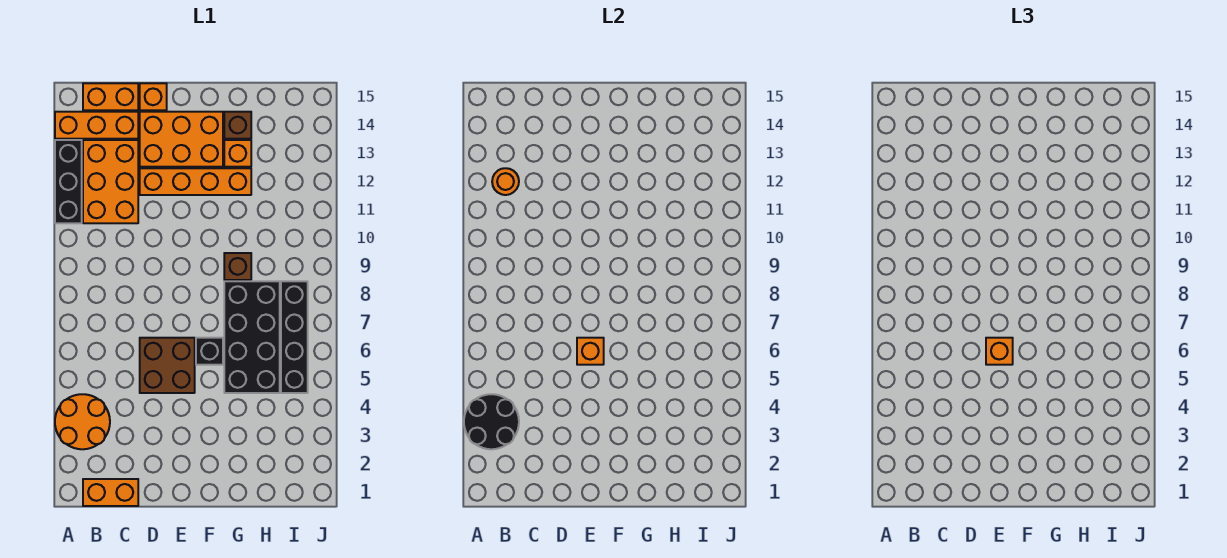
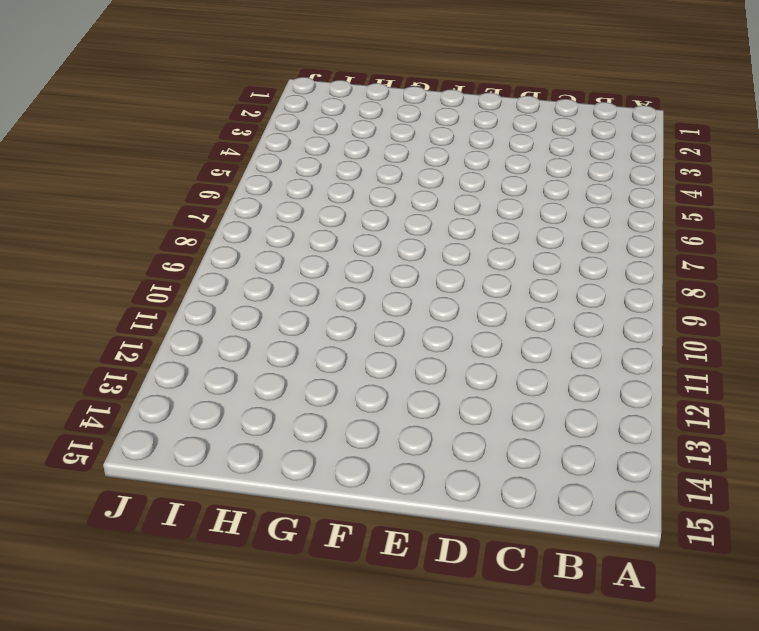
none -> orange 2x2 round brick [55,394,110,449]
none -> black 1x3 brick [55,140,82,223]
none -> orange 1x3 brick [55,112,138,139]

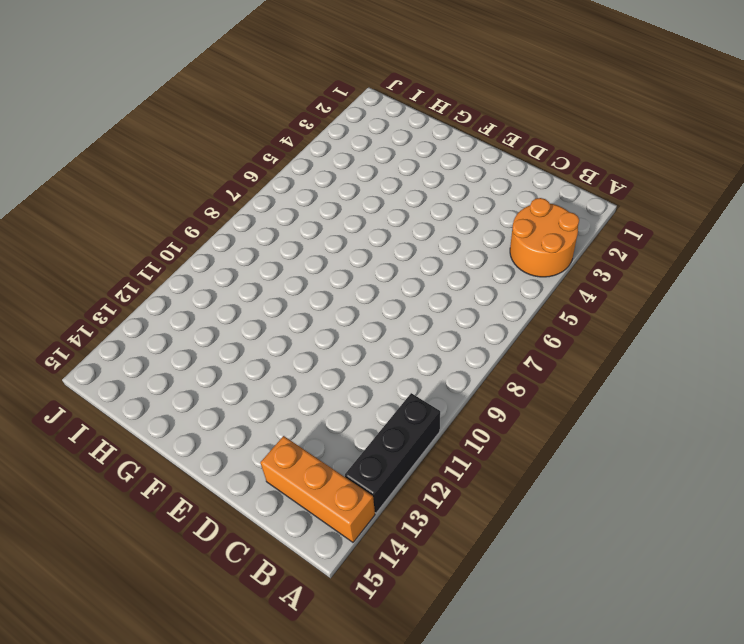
none -> orange 1x2 brick [83,479,138,506]
none -> orange 2x3 brick [83,140,138,223]
none -> orange 1x2 brick [83,83,138,110]

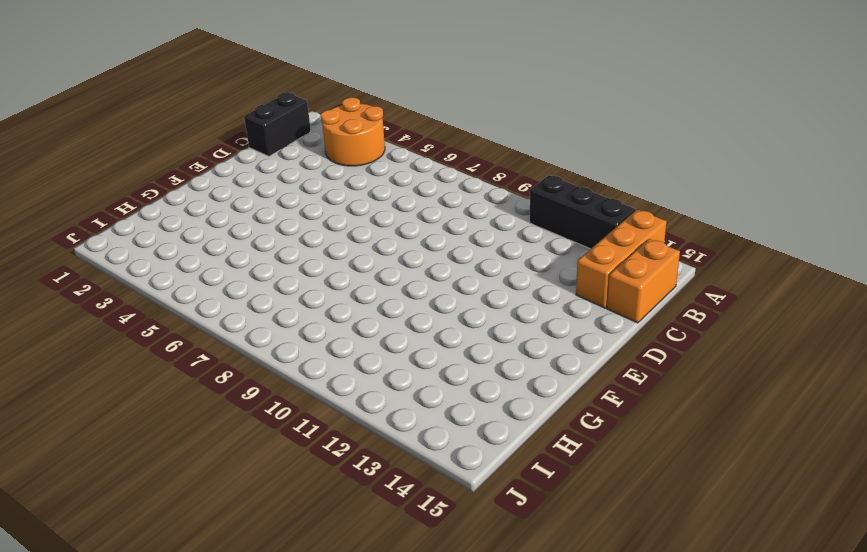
black 1x2 brick [244,92,311,156] -> orange 1x2 brick [83,479,138,506]
none -> orange 2x3 brick [83,140,138,223]
none -> brown 2x2 brick [140,338,195,393]
none -> orange 1x4 brick [140,168,251,195]

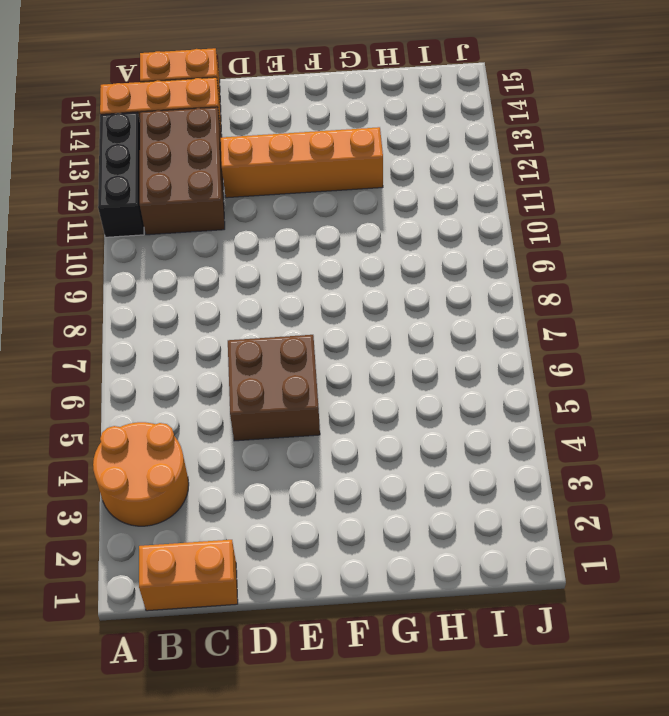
brown 2x3 brick [140,107,225,235] -> orange 2x3 brick [83,140,138,223]
none -> orange 2x3 brick [140,112,223,167]
none -> orange 1x1 brick [140,83,167,110]
none -> black 1x1 brick [196,338,223,365]

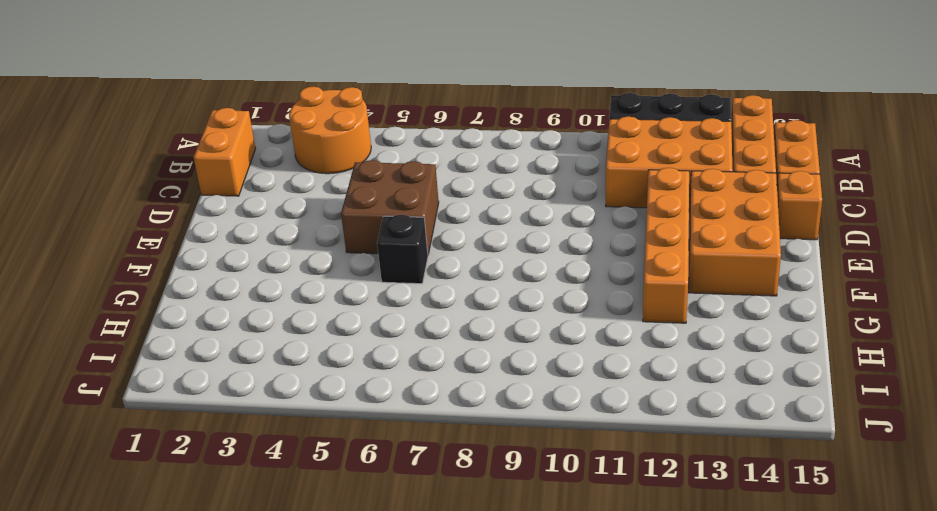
none -> black 2x4 brick [224,281,280,393]
none -> brown 1x1 brick [224,253,251,280]
none -> orange 1x1 brick [224,140,251,167]

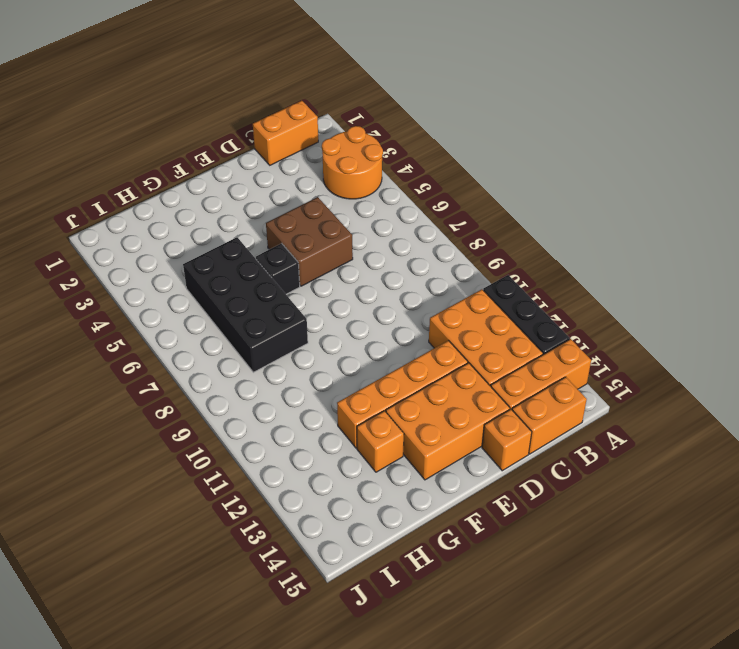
none -> brown 1x1 brick [224,253,251,280]
none -> brown 1x1 brick [224,112,251,139]
none -> black 1x4 brick [281,281,308,393]

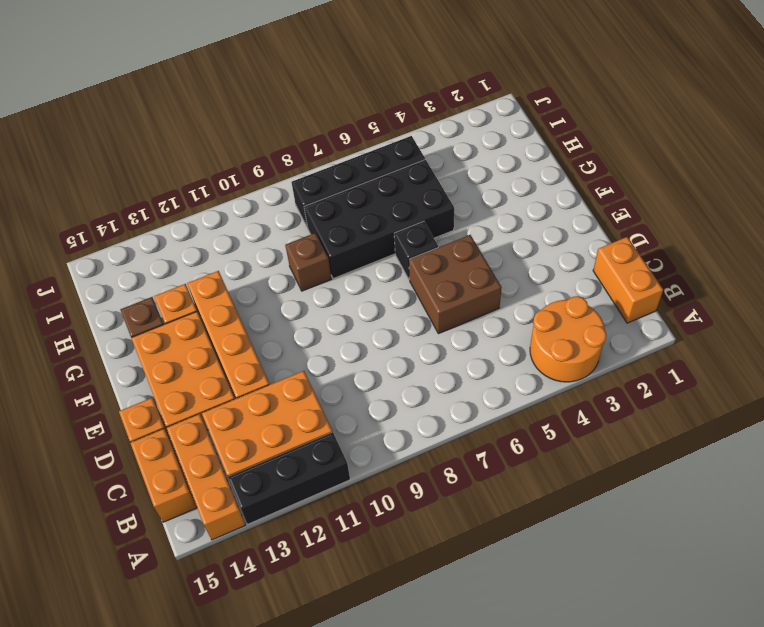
none -> black 2x2 round brick [464,394,519,449]
none -> orange 1x1 round brick [492,168,519,195]
none -> orange 1x1 brick [577,338,604,365]

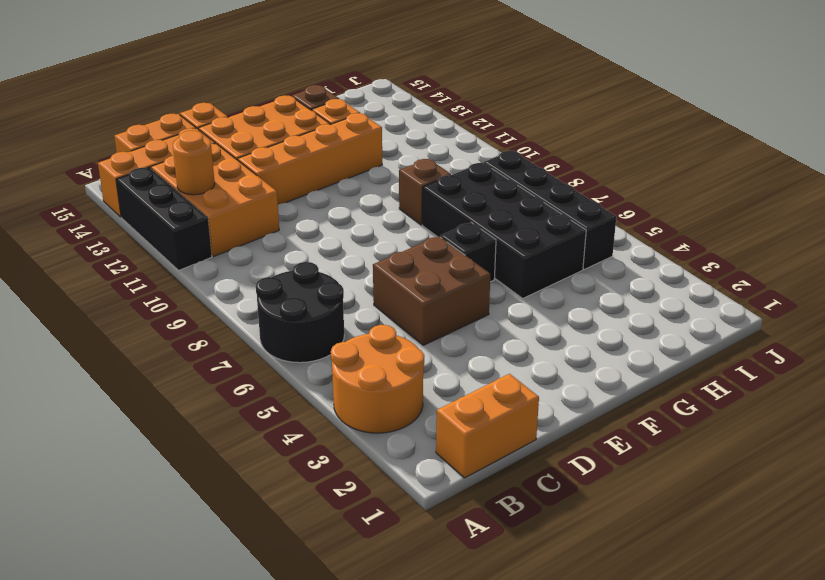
black 2x2 round brick [256,262,344,363] -> black 2x2 round brick moved to [464,394,519,449]
none -> orange 1x1 brick [577,338,604,365]
none -> orange 1x1 brick [986,338,1013,365]

